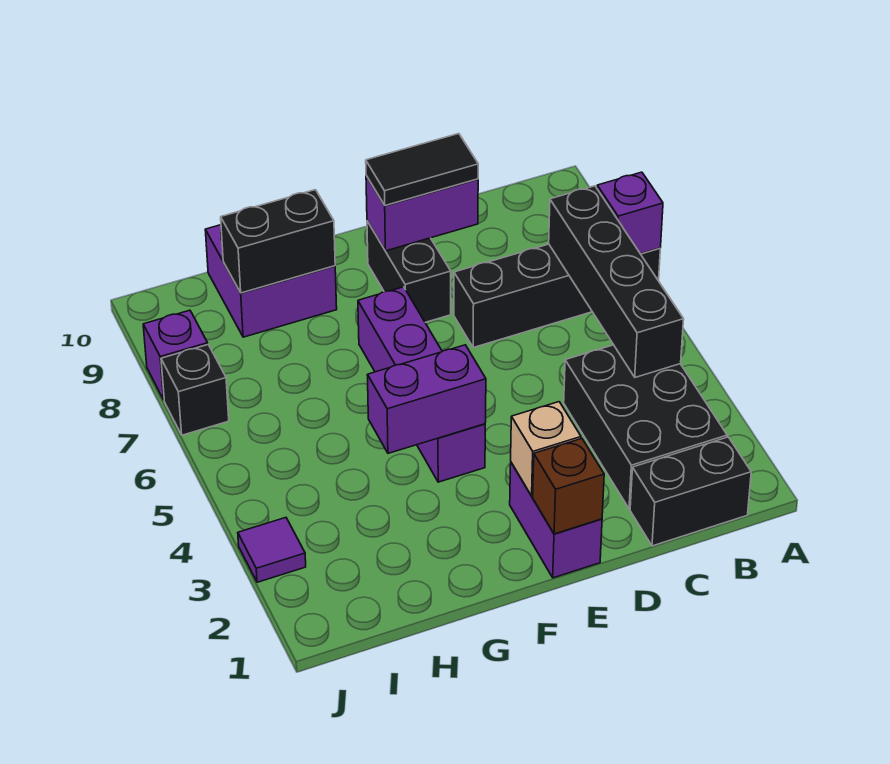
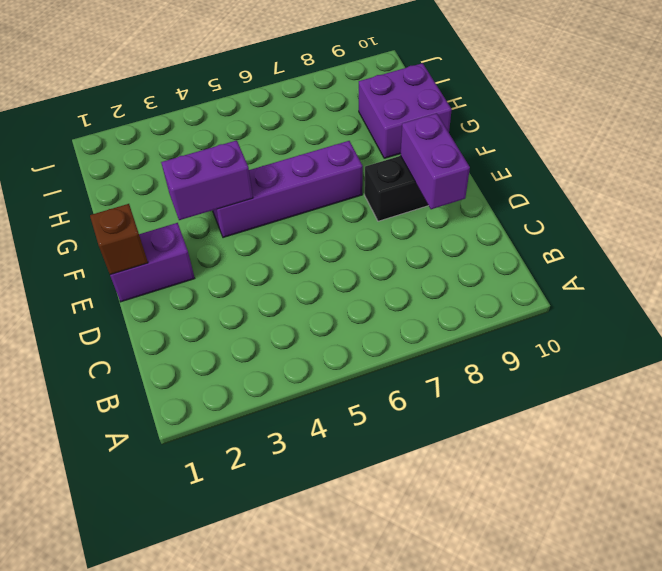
purple 1x2 brick [161,140,253,220] -> purple 1x2 brick turned to [368,345,486,453]
none -> black 1x4 brick [454,244,660,347]
none -> black 1x2 brick [630,437,751,546]
none -> black 2x3 brick [564,345,727,509]

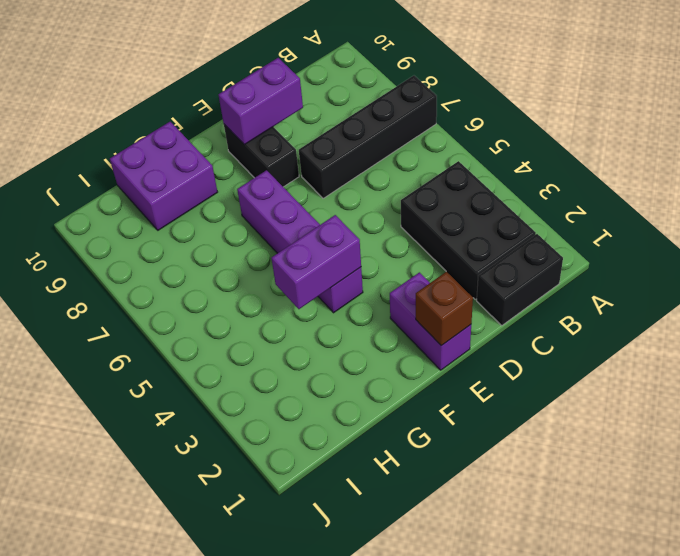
none -> purple 1x1 tile [238,518,306,582]
none -> black 1x1 brick [161,345,229,435]
none -> purple 1x1 brick [143,310,208,400]

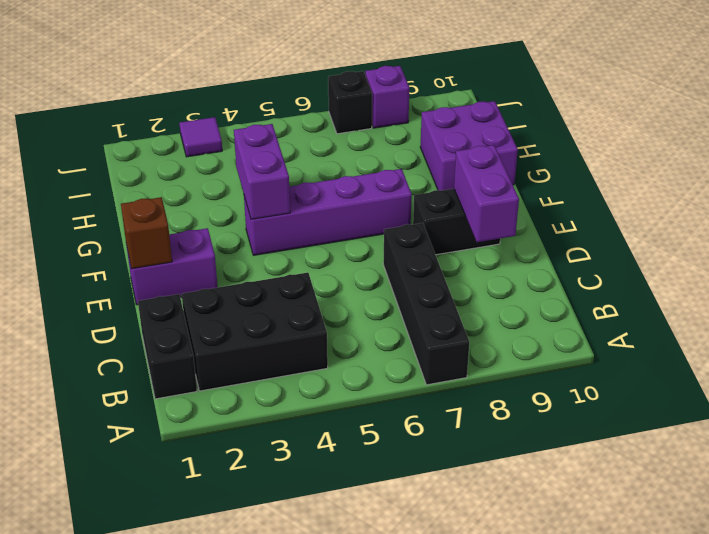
none -> purple 1x1 brick [597,172,663,254]
none -> black 1x4 brick [549,186,684,377]
none -> tan 1x1 brick [511,402,581,496]

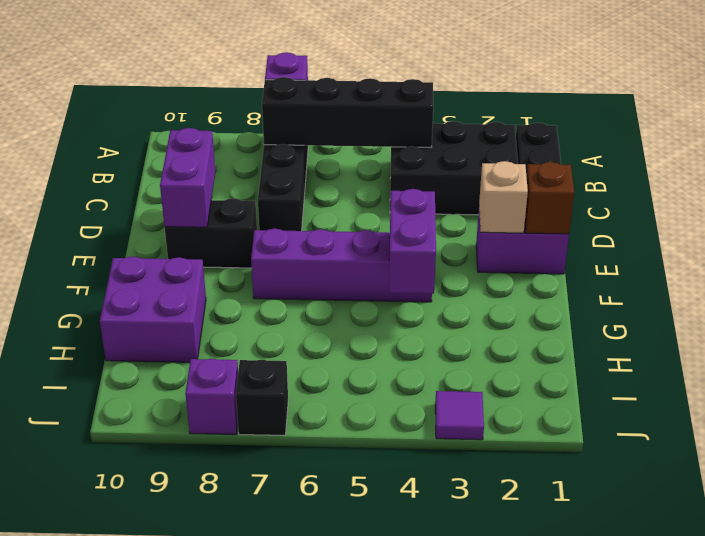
none -> black 1x2 brick [221,190,335,293]
none -> black 1x2 tile [366,134,478,205]

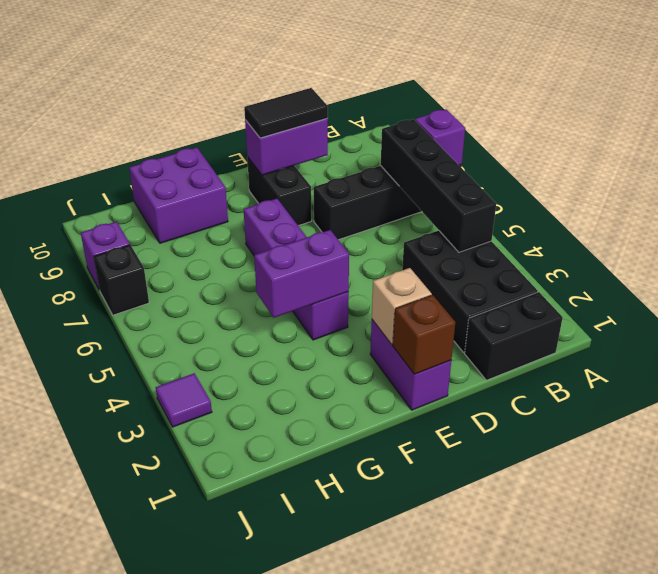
none -> black 1x2 brick [221,190,335,293]

